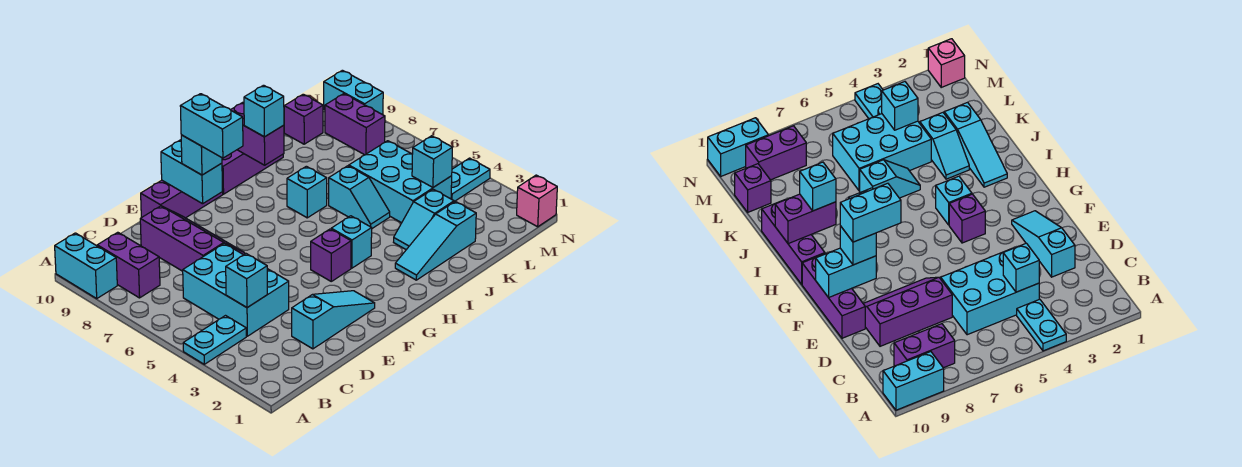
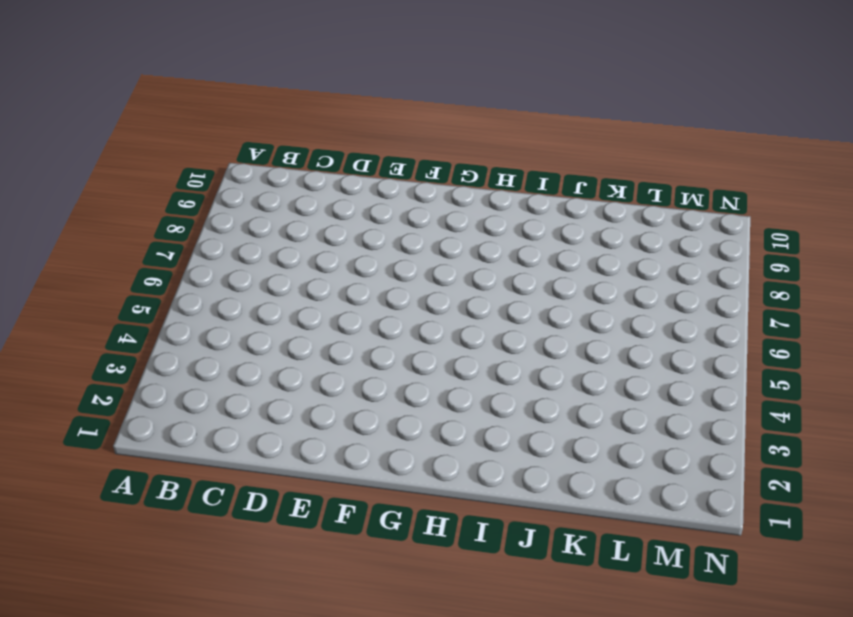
none -> cyan 1x2 plate [183,316,246,364]
none -> cyan 1x2 brick [55,233,117,298]
none -> purple 1x2 brick [97,232,160,298]

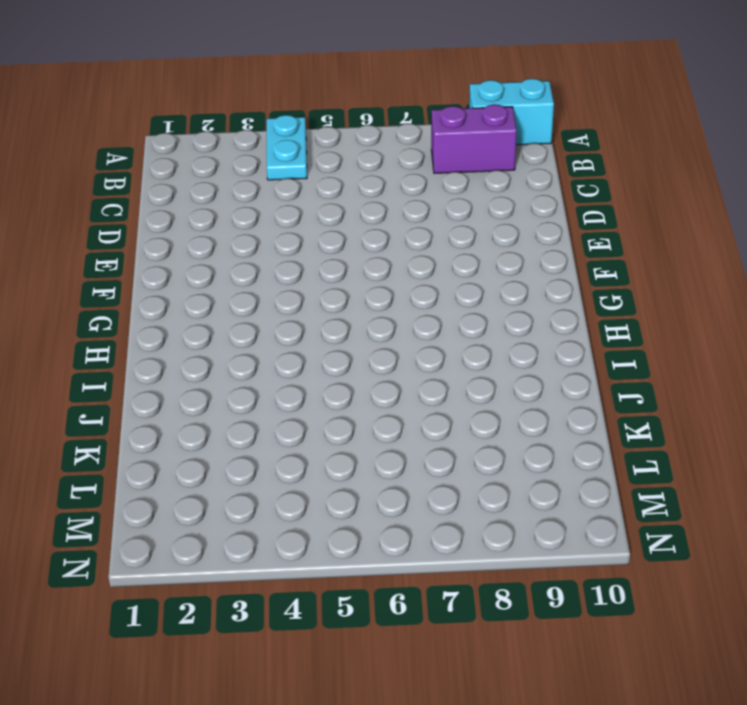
none -> cyan 2x3 brick [183,244,289,336]
none -> cyan 1x3 slope [292,291,375,349]
none -> purple 2x3 slope [140,206,245,271]

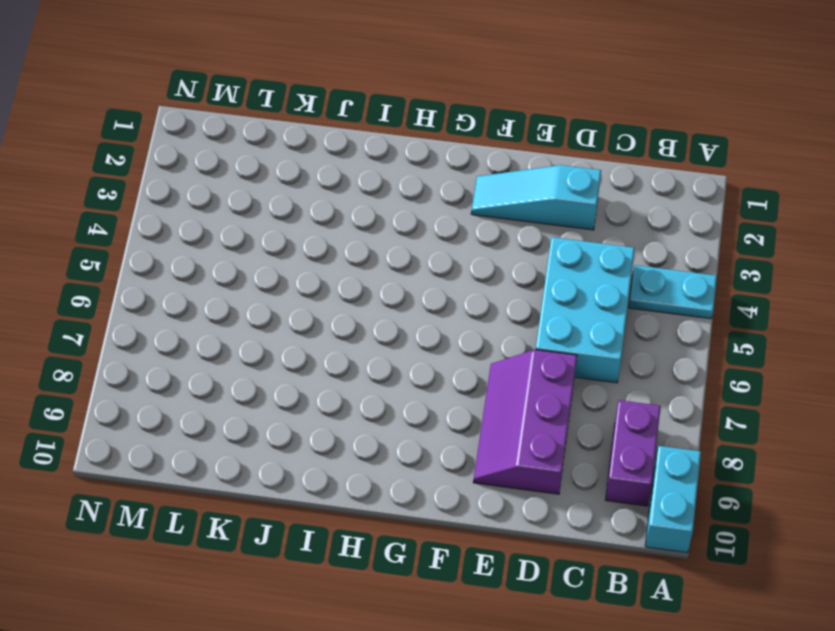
none -> purple 1x3 brick [141,180,223,218]
none -> purple 1x1 brick [311,229,351,281]
none -> cyan 1x1 brick [331,216,372,268]

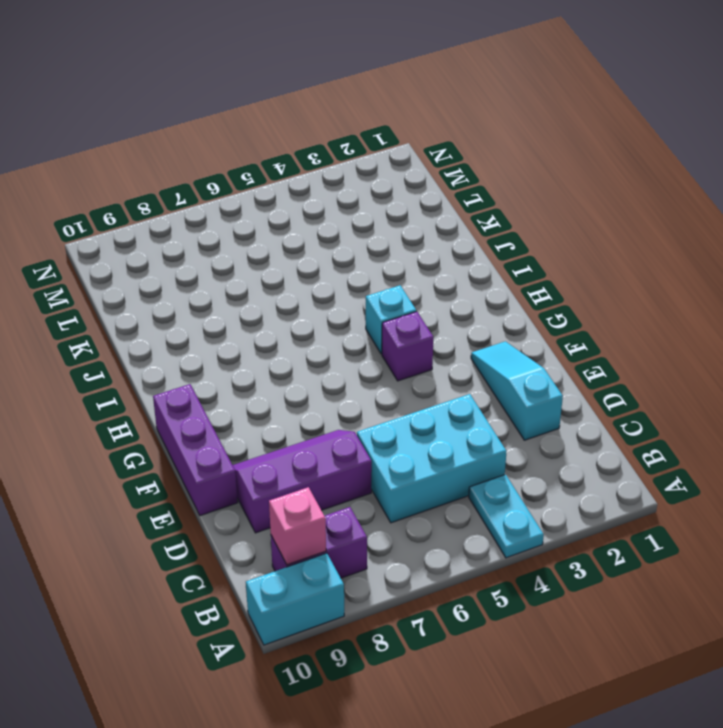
pink 1x1 brick [269,487,326,565] -> pink 1x1 brick moved to [517,175,557,227]
none -> purple 1x3 brick [222,150,283,194]
none -> cyan 1x3 slope [395,202,476,280]
none -> cyan 1x1 brick [287,166,327,218]

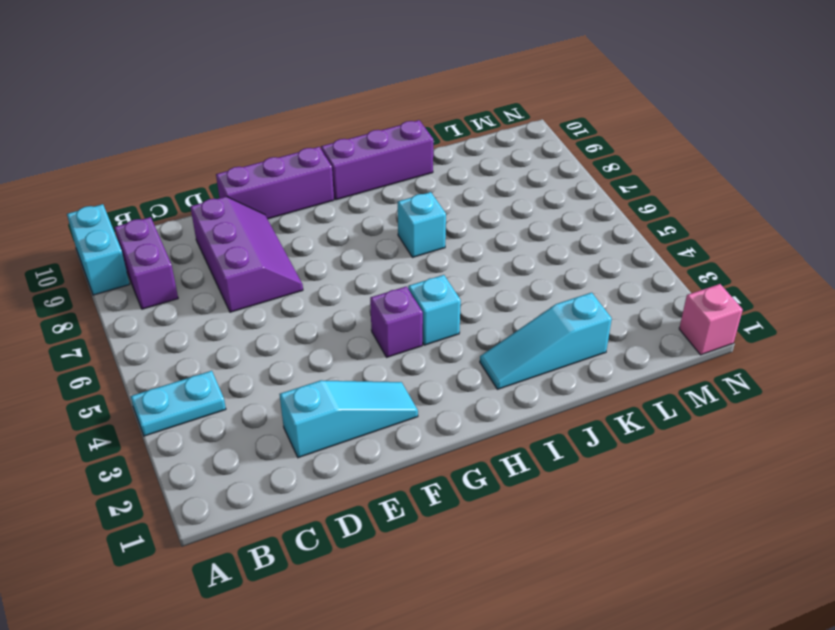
none -> cyan 2x3 brick [183,244,289,336]
none -> cyan 1x2 slope [394,189,454,250]
none -> cyan 1x2 slope [329,166,390,228]

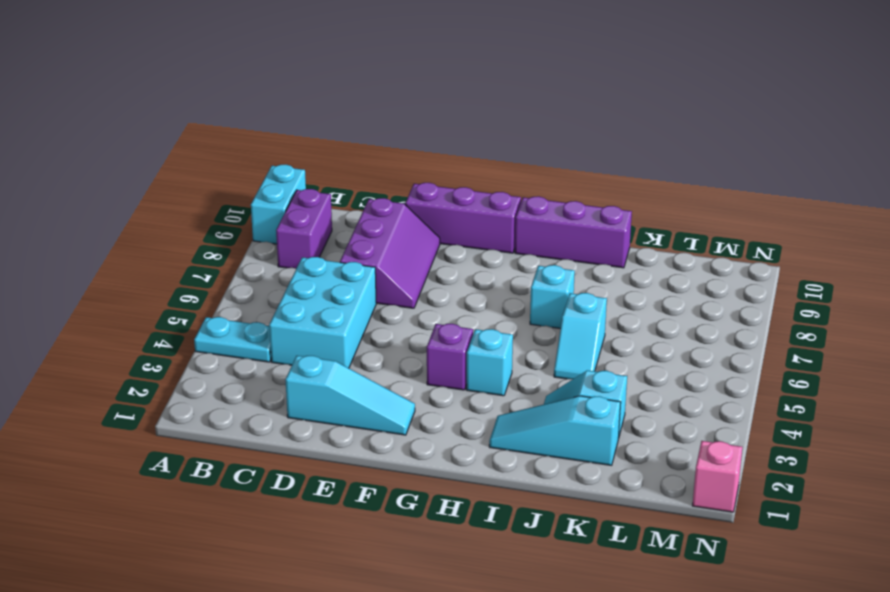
none -> cyan 2x3 brick [349,141,452,223]
none -> purple 1x1 brick [284,94,323,144]
none -> cyan 1x2 plate [451,158,490,202]

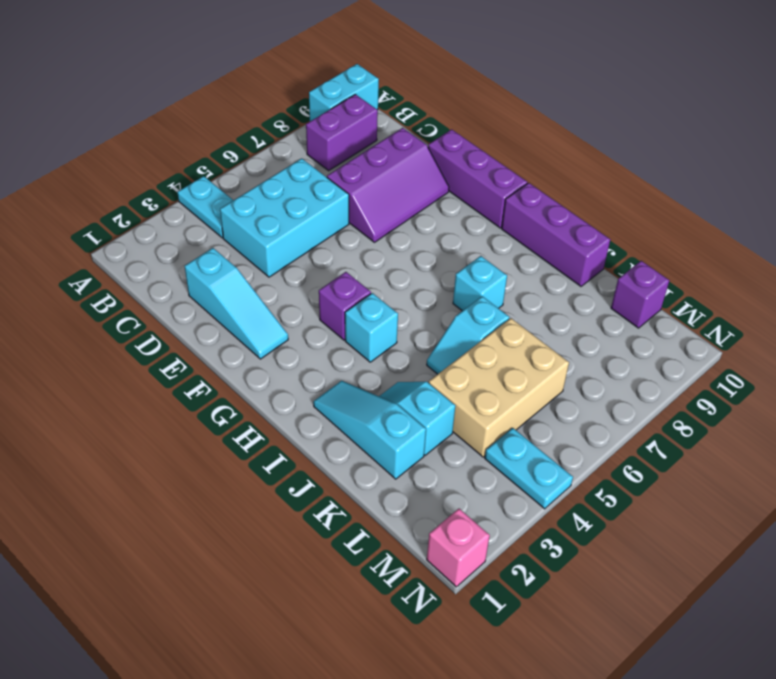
tan 2x3 brick [429,318,569,457] -> cyan 2x3 brick [349,141,452,223]
none -> purple 1x2 brick [325,94,385,155]
none -> cyan 1x2 brick [324,70,383,115]
none -> cyan 1x1 brick [226,254,267,308]

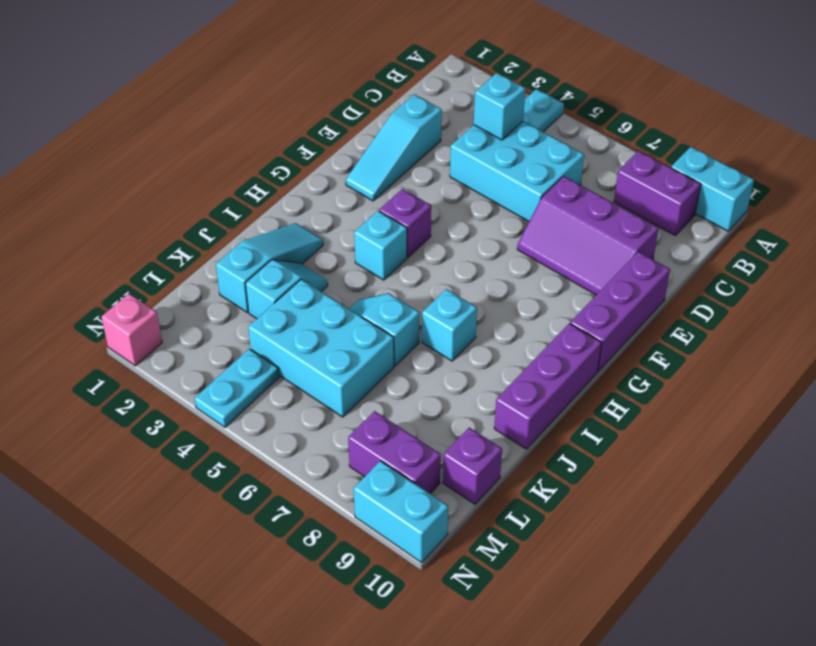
none -> cyan 1x2 brick [161,140,223,204]
none -> purple 1x2 brick [231,102,284,165]
none -> cyan 1x1 brick [412,136,453,187]

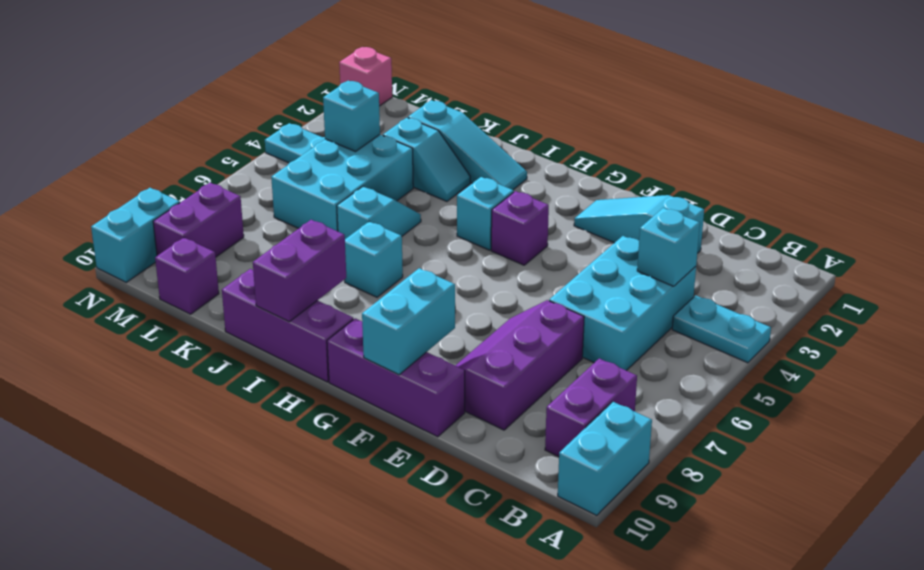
none -> cyan 1x1 brick [181,135,222,175]
none -> cyan 1x1 brick [244,85,284,137]
none -> cyan 1x2 brick [180,94,243,158]

